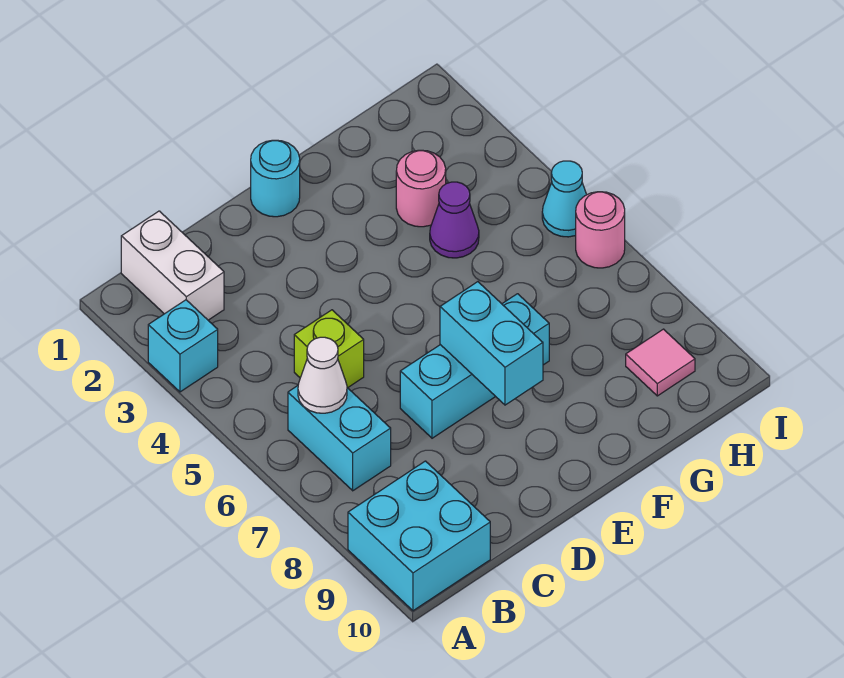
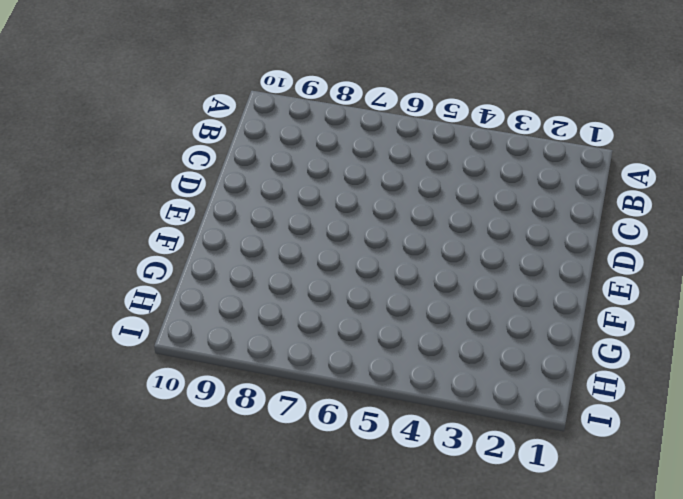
none -> cyan 1x1 brick [148,300,218,392]
none -> cyan 2x2 brick [348,461,490,611]
none -> white 1x2 brick [121,211,224,320]

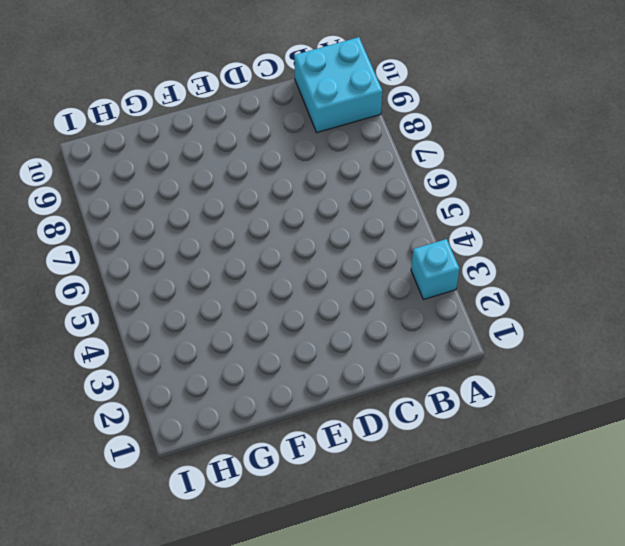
none -> white 1x2 brick [121,211,224,320]
none -> cyan 1x2 brick [288,386,391,491]
none -> lime 1x1 brick [294,310,364,388]

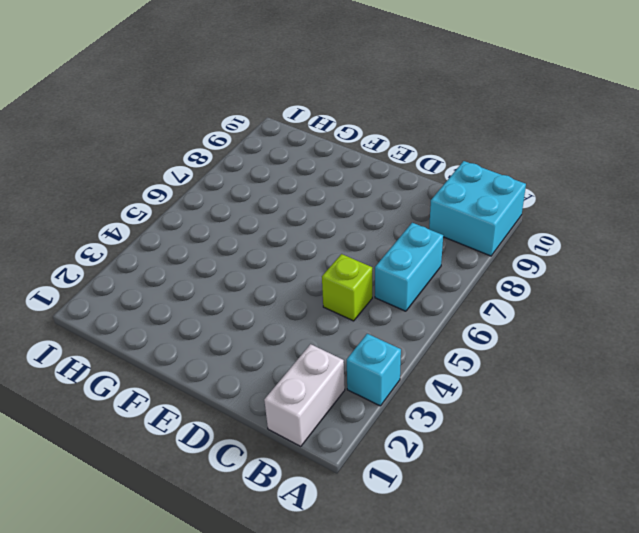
none -> cyan 1x3 brick [400,294,549,438]
none -> cyan 1x1 round brick [251,140,300,217]
none -> pink 1x1 round brick [396,150,446,227]

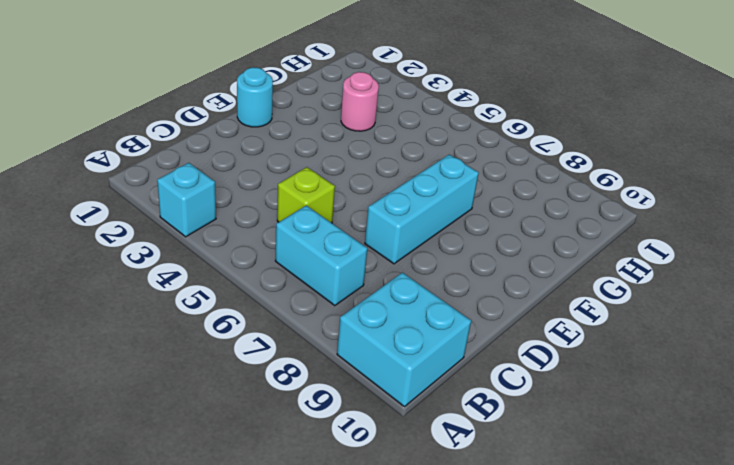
none -> white 1x2 brick [121,211,224,320]
none -> purple 1x1 cone [430,182,479,258]
none -> pink 1x1 tile [626,329,695,396]

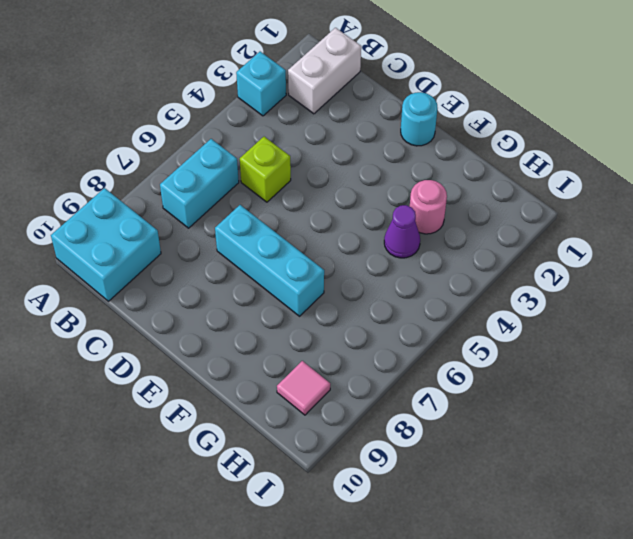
none -> cyan 1x1 cone [542,161,587,237]
none -> pink 1x1 round brick [576,192,625,268]
none -> white 1x1 cone [298,337,347,413]

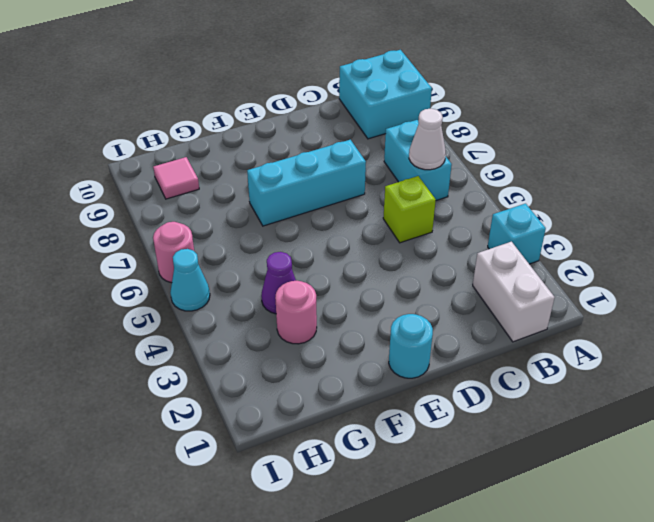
none -> cyan 1x2 brick [440,282,543,405]

